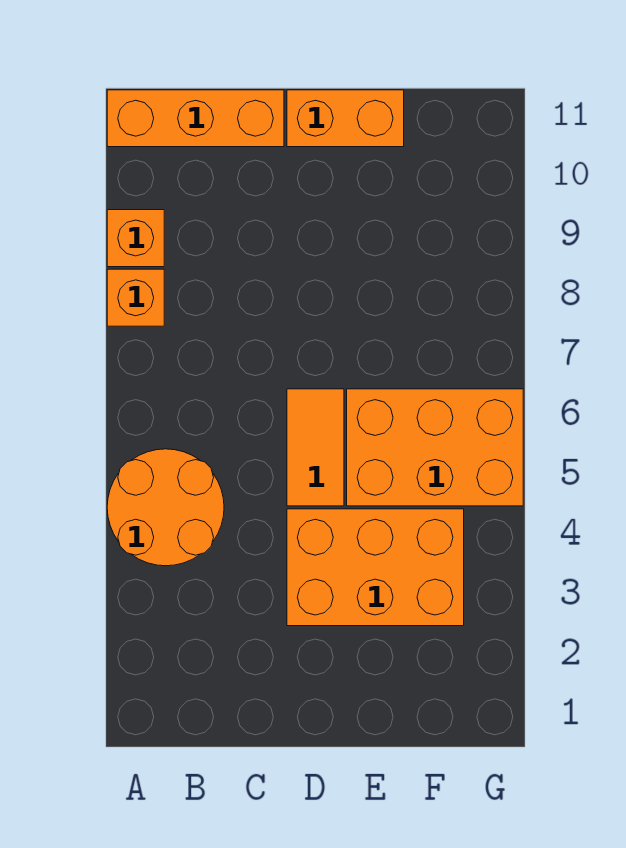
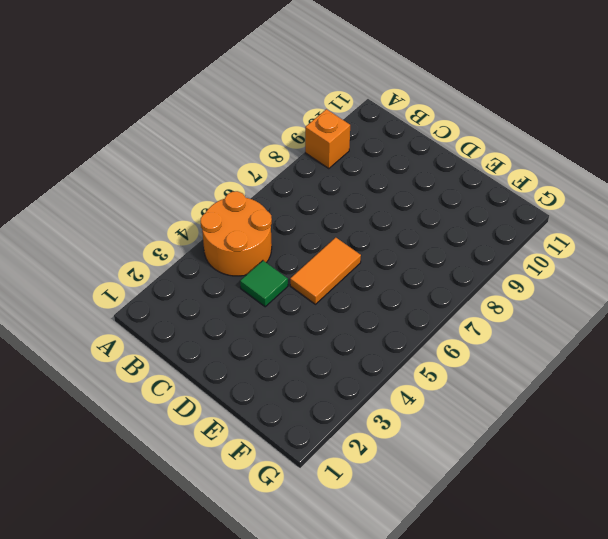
green 1x1 tile [240,261,288,307] -> none
none -> orange 1x1 brick [107,269,164,326]
none -> orange 1x3 brick [107,90,284,147]

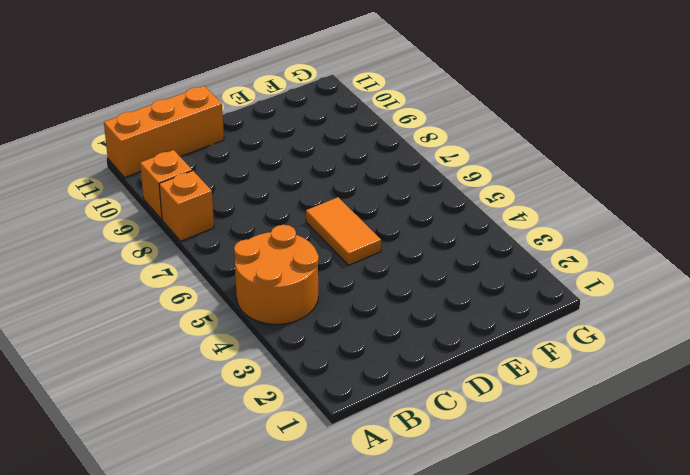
none -> orange 2x3 brick [287,509,464,626]
none -> orange 1x2 brick [287,90,404,147]

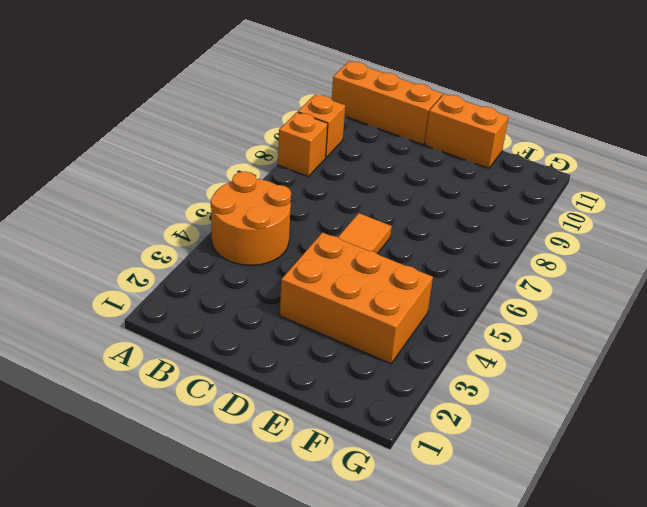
none -> orange 2x3 brick [347,389,523,506]

